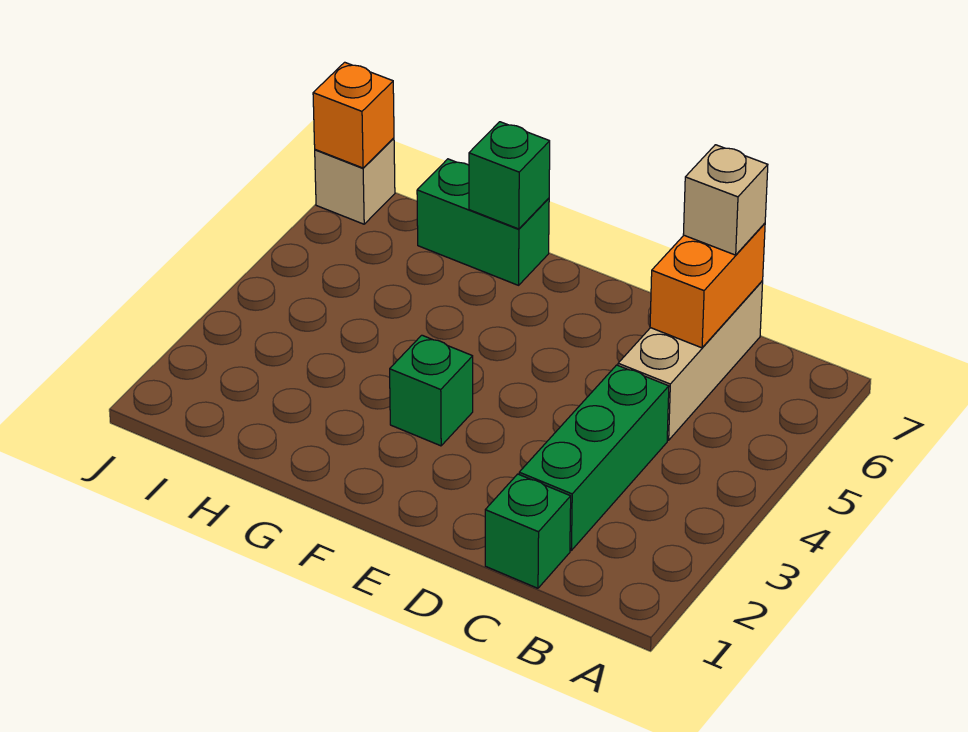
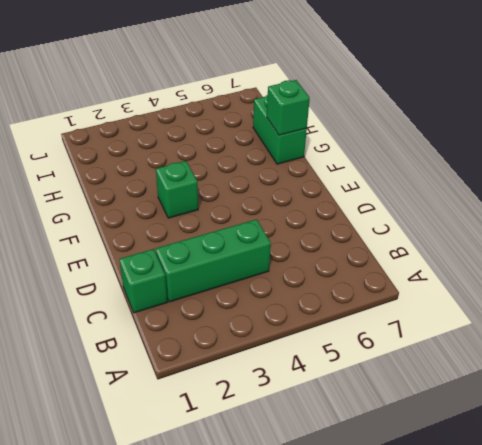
none -> tan 1x3 brick [618,281,763,440]
none -> tan 1x1 brick [315,138,395,224]

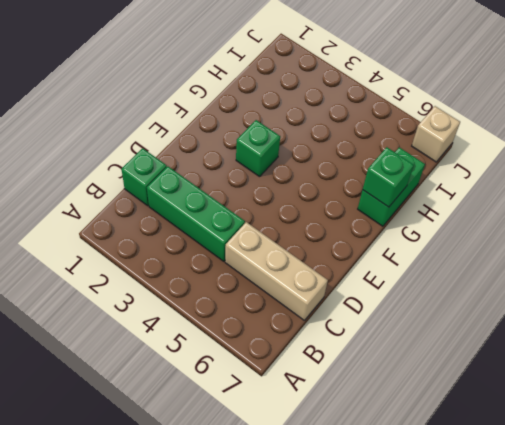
none -> orange 1x2 brick [650,223,765,348]
none -> orange 1x1 brick [313,62,394,168]

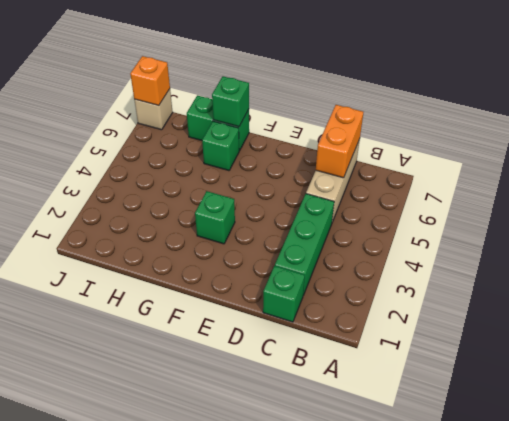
green 1x1 brick [202,121,239,171] -> none
none -> tan 1x1 brick [683,145,768,255]

